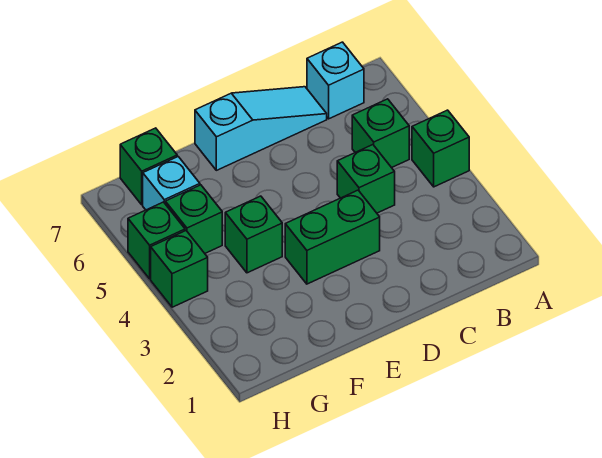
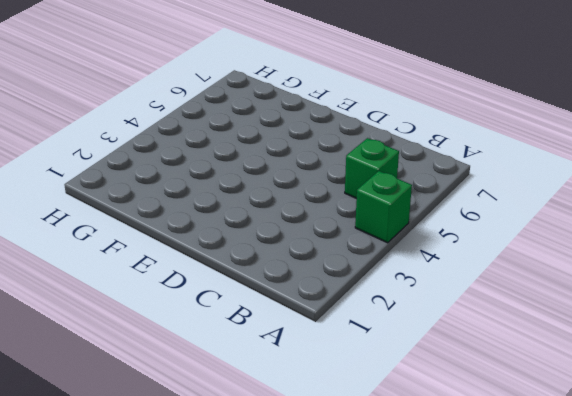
none -> cyan 1x1 brick [307,42,364,119]
none -> green 1x1 brick [337,145,395,213]
none -> cyan 1x3 slope [195,87,327,170]

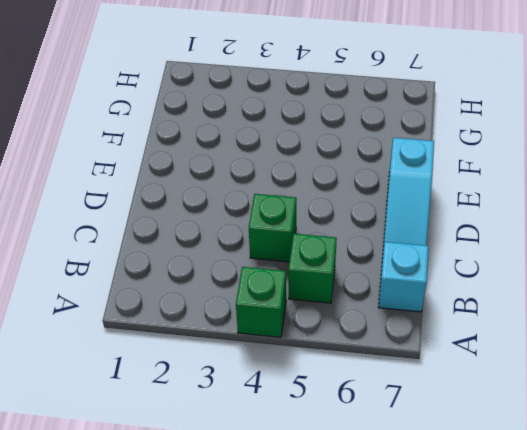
none -> green 1x2 brick [285,190,380,284]
none -> green 1x1 brick [225,196,282,273]
none -> green 1x1 brick [165,185,222,253]

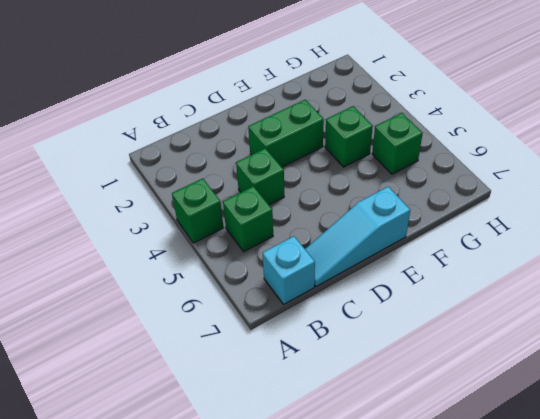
none -> cyan 1x1 brick [143,157,200,210]
none -> green 1x1 brick [120,128,177,205]
none -> green 1x1 brick [151,231,208,307]

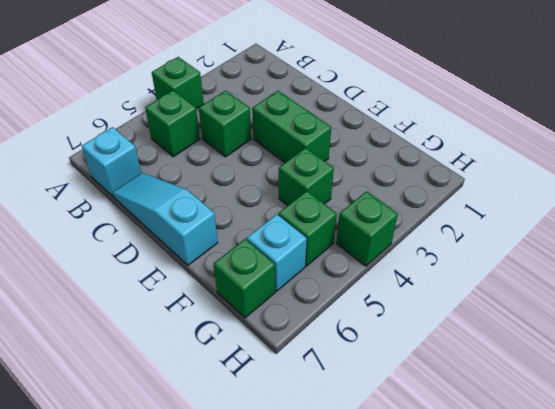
none -> green 1x1 brick [128,202,185,279]

